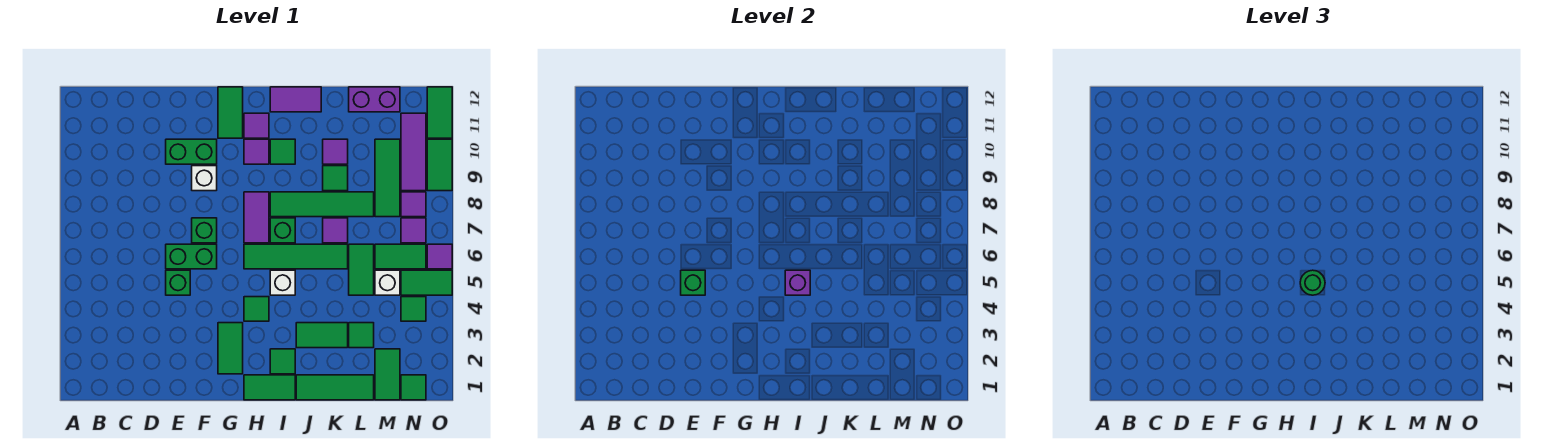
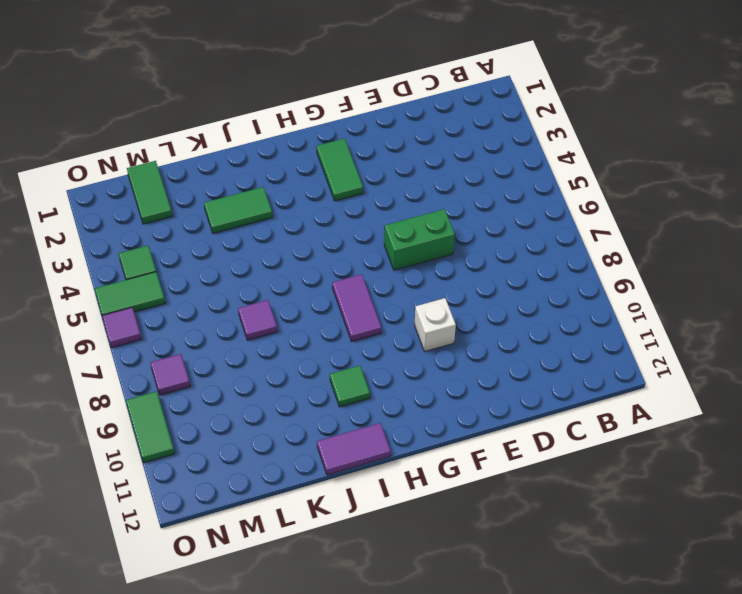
none -> green 1x1 brick [166,270,190,295]
none -> green 1x2 brick [166,139,217,164]
none -> green 1x1 brick [192,218,217,243]
none -> green 1x2 tile [218,87,243,138]

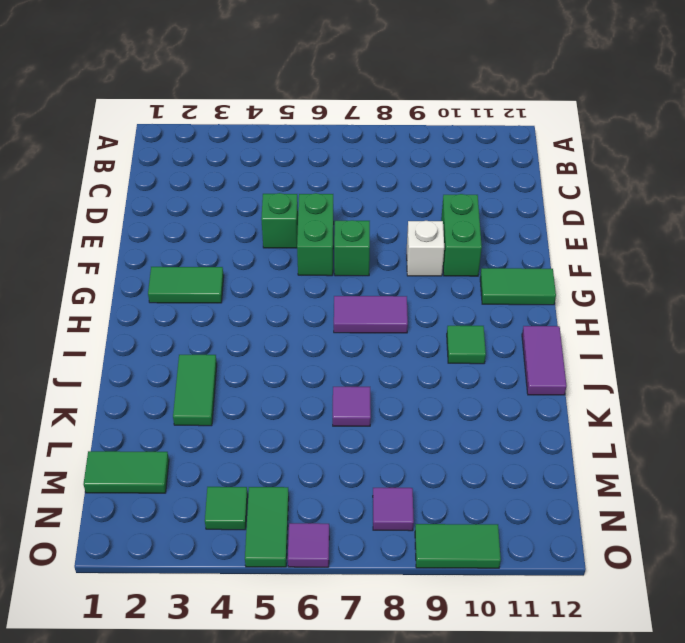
none -> green 1x2 tile [244,375,295,400]
none -> green 1x1 tile [244,297,269,321]
none -> green 1x4 tile [244,244,348,269]
none -> purple 1x1 tile [244,139,269,164]

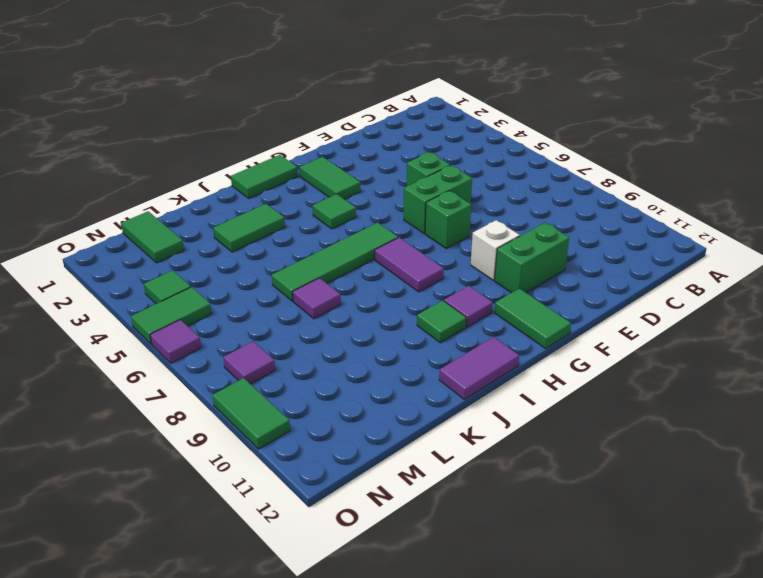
none -> purple 1x1 tile [244,113,269,138]
none -> green 1x1 tile [270,349,295,374]
none -> white 1x1 brick [270,270,295,295]
none -> green 1x1 brick [270,218,295,243]

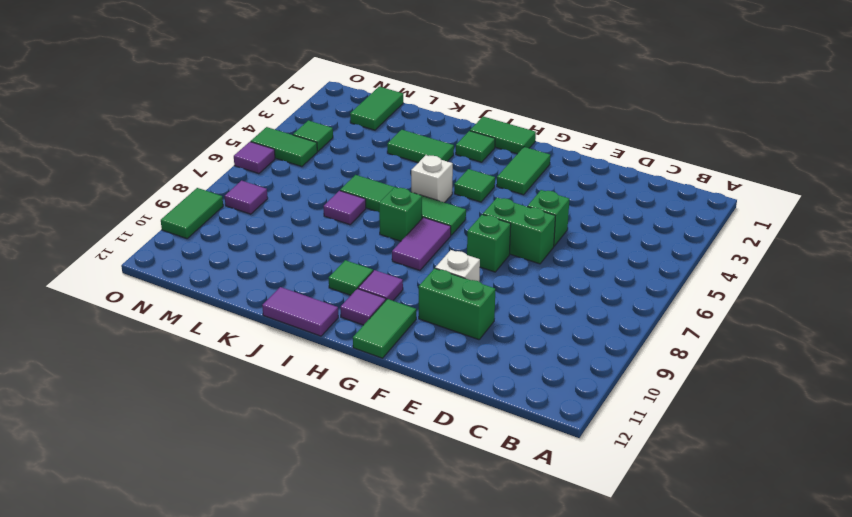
none -> green 1x4 tile [270,192,374,217]
none -> green 1x3 tile [296,375,374,400]
none -> green 1x1 tile [323,166,348,191]
none -> purple 1x1 tile [323,139,348,164]

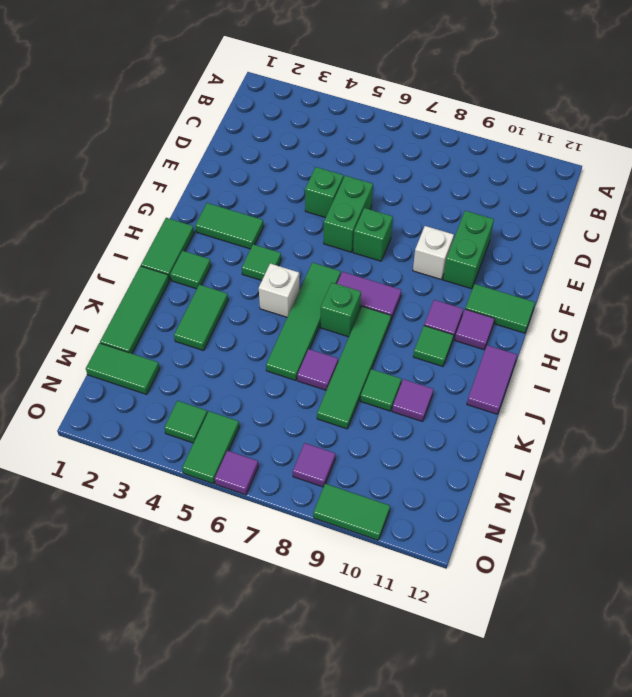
none -> green 1x1 tile [349,323,374,348]
none -> green 1x2 tile [349,244,374,295]
none -> purple 1x2 brick [349,87,400,112]
none -> white 1x1 brick [375,270,400,295]

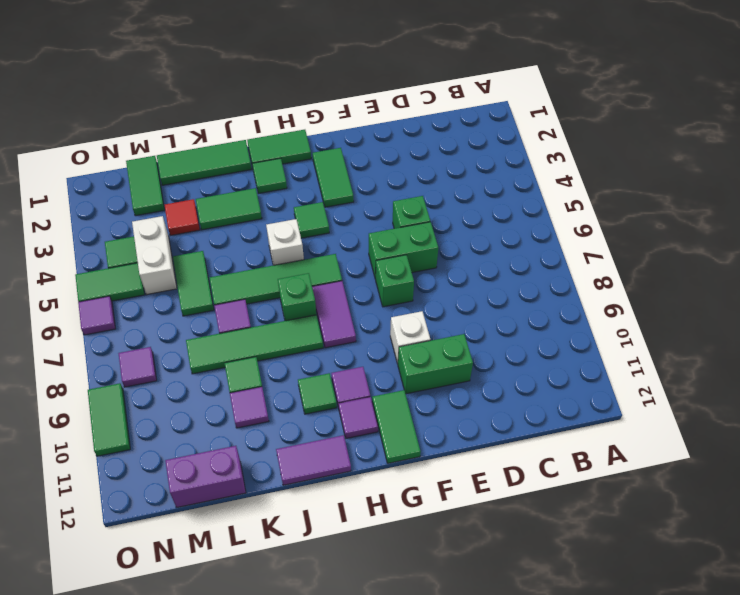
red 1x1 tile [165,199,200,236] -> green 1x1 tile [349,323,374,348]
white 1x2 brick [132,216,177,295] -> white 1x1 brick [375,270,400,295]
none -> green 1x2 tile [375,244,426,269]
none -> green 1x3 tile [375,139,400,217]
none -> green 1x1 tile [401,375,426,400]
none -> purple 1x1 tile [401,218,426,243]

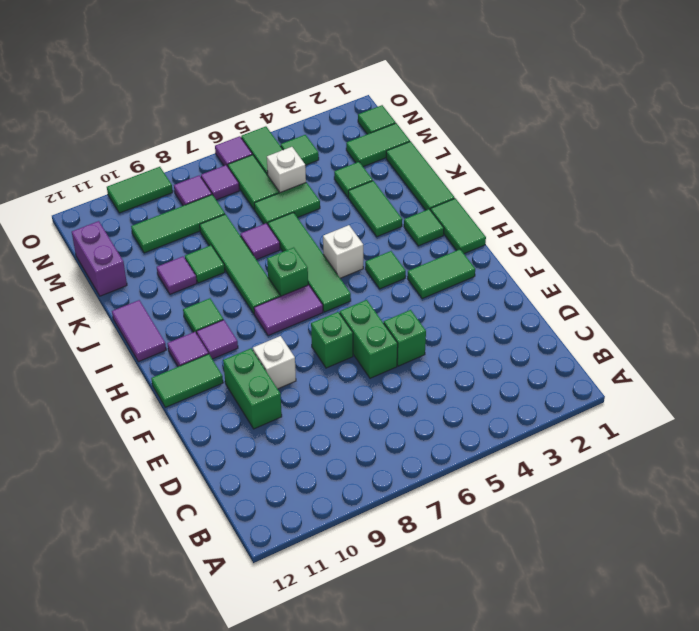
none -> purple 1x3 tile [401,113,426,191]
none -> green 1x2 tile [427,87,452,138]
none -> green 1x1 brick [681,270,705,295]
none -> purple 1x1 brick [785,270,810,295]

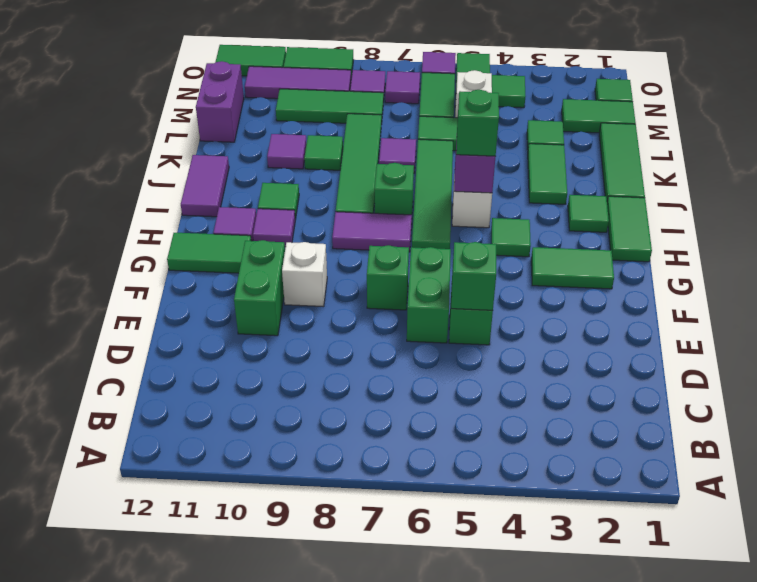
green 1x1 brick [456,90,499,156] -> green 1x1 round brick [1300,270,1325,295]

